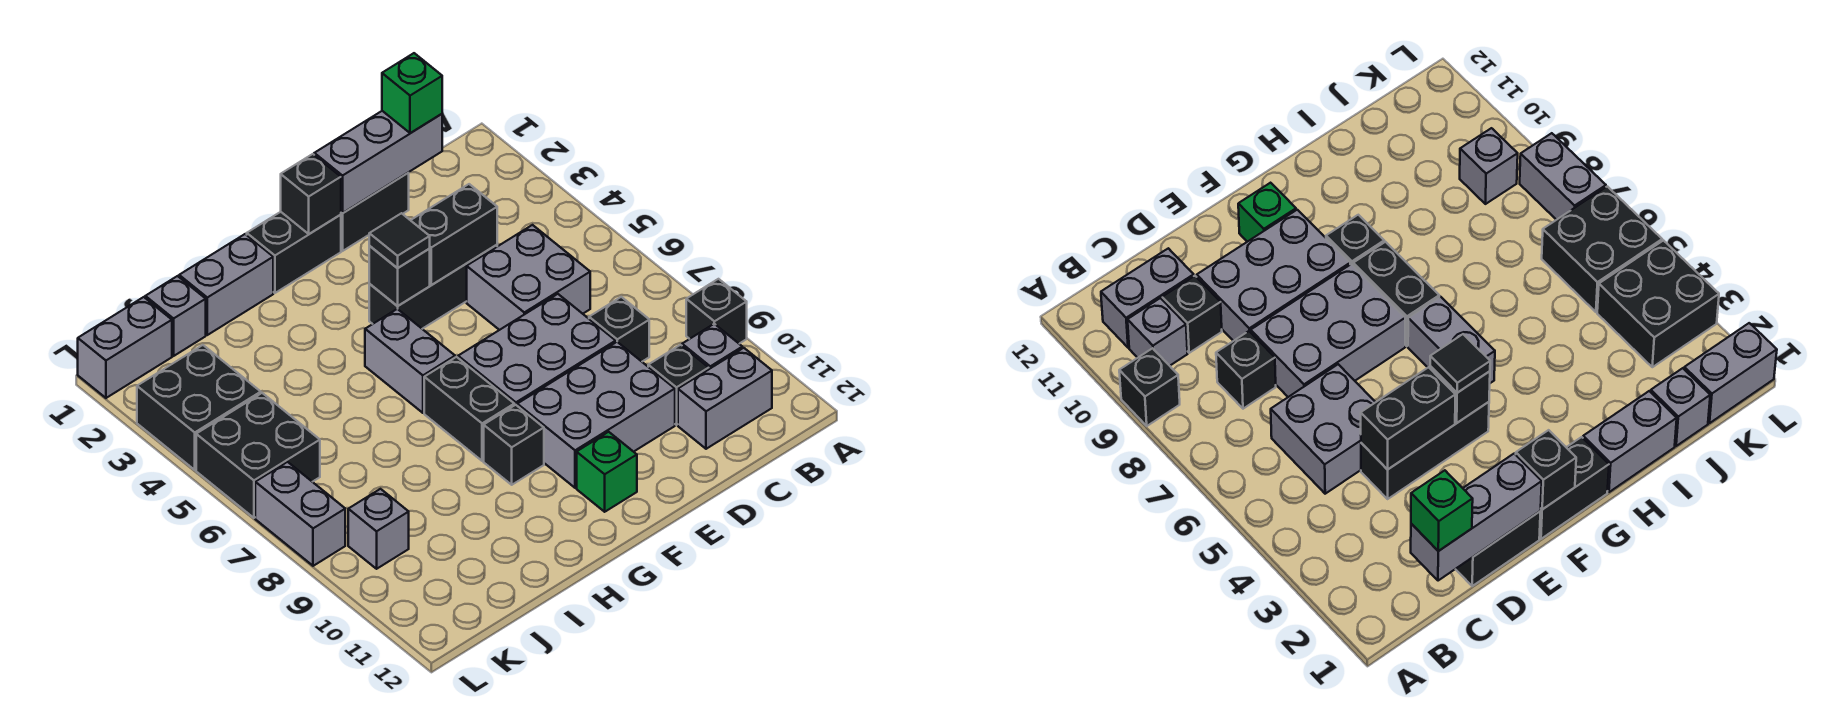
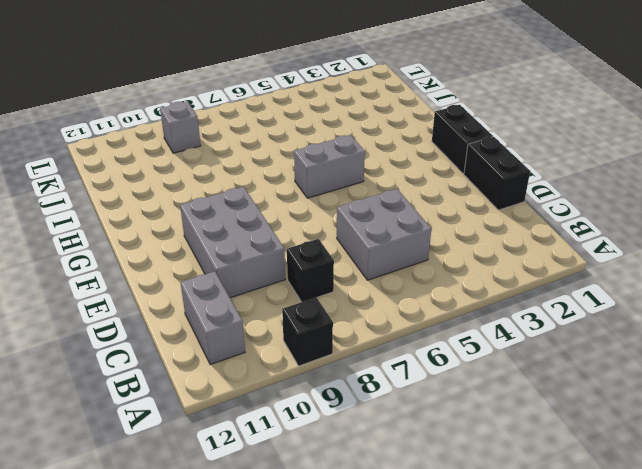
none -> grey 1x1 brick [682,324,742,369]
none -> black 1x1 brick [648,345,709,425]
none -> black 1x3 brick [369,245,497,329]

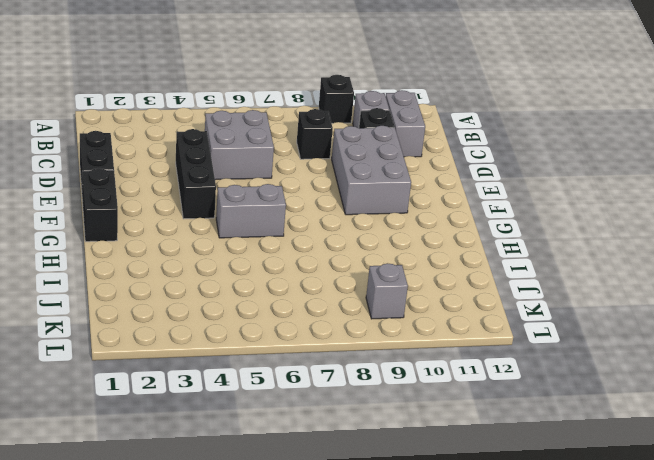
none -> grey 2x3 brick [458,294,616,405]
none -> green 1x1 brick [577,432,637,512]
none -> black 1x2 brick [424,357,514,461]

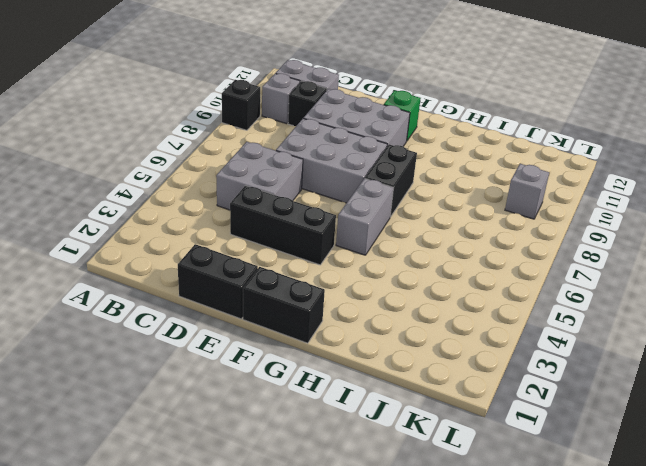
none -> black 1x1 brick [589,297,649,361]
none -> black 1x1 brick [484,405,544,485]
none -> grey 1x2 brick [179,234,273,335]

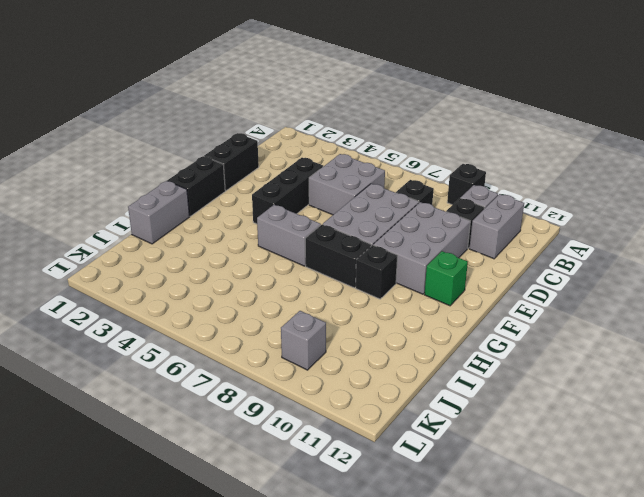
none -> grey 1x1 brick [145,276,206,356]
none -> grey 1x2 brick [78,297,172,398]
none -> black 2x2 brick [137,345,261,470]

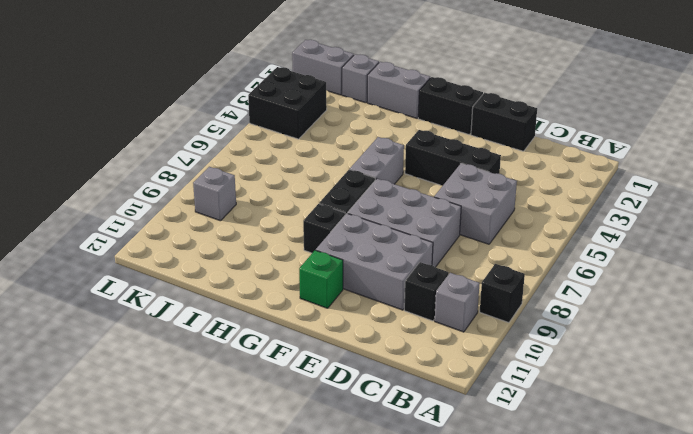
none -> grey 1x2 brick [678,348,772,449]
none -> black 1x1 brick [589,297,649,361]
none -> black 2x2 brick [196,393,320,518]

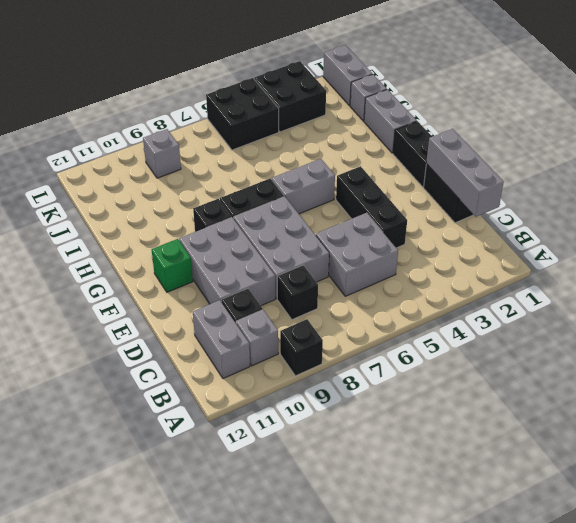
none -> grey 1x2 brick [255,462,345,566]
none -> black 1x2 brick [411,184,497,285]
none -> black 1x1 brick [281,154,341,234]

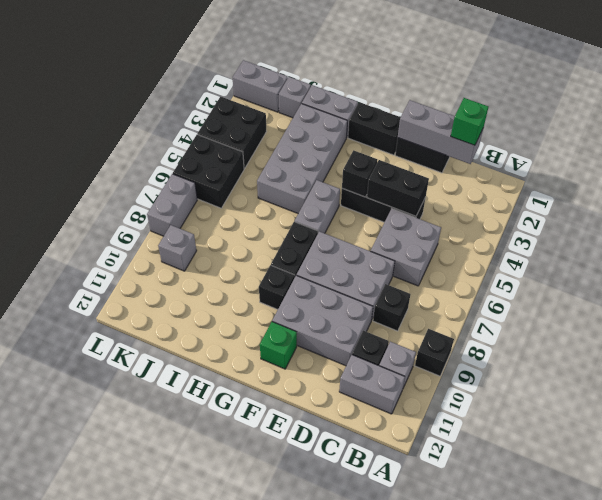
grey 2x4 brick [257,104,347,213] -> none
none -> black 1x1 brick [281,154,341,234]
none -> black 1x1 tile [369,213,430,268]

